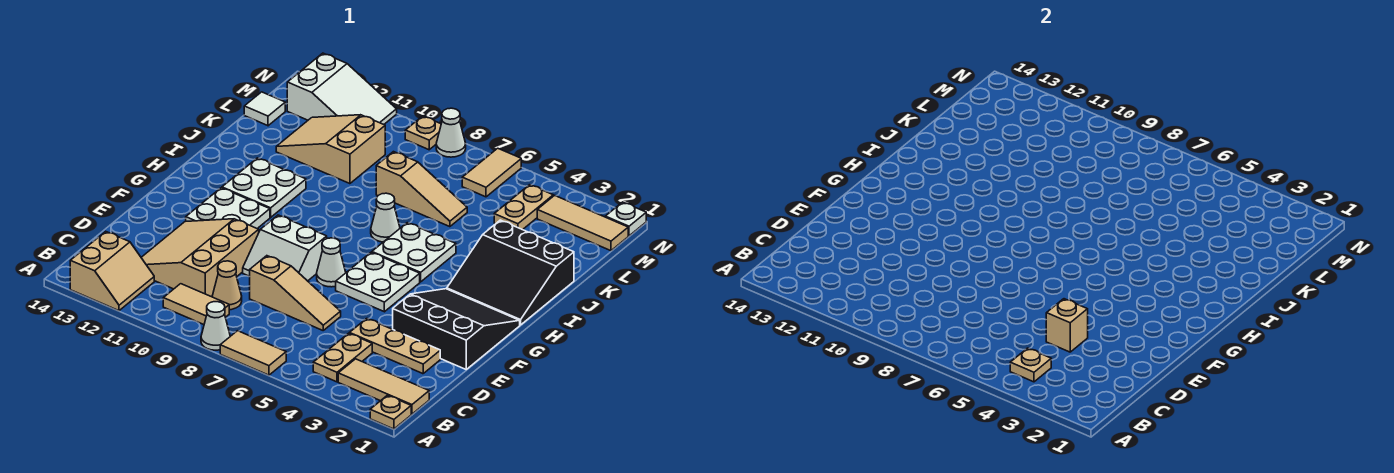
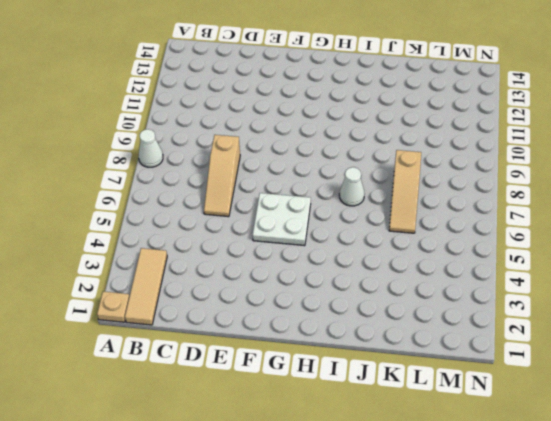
none -> tan 1x2 tile [220,331,286,375]
none -> tan 2x2 slope [70,231,154,311]
none -> tan 1x2 plate [313,333,372,382]
none -> tan 1x2 tile [163,284,229,325]

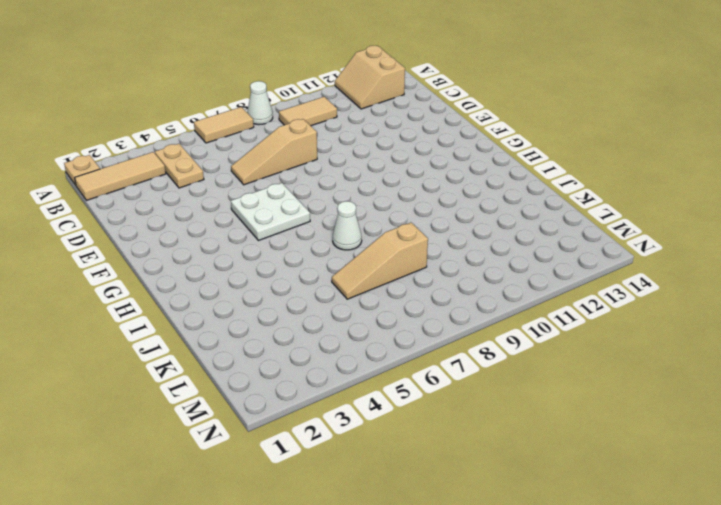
none -> tan 1x1 cone [212,261,242,310]
none -> tan 3x3 slope [141,219,259,297]
none -> tan 1x3 plate [349,319,440,374]
none -> black 3x3 slope [393,289,520,369]

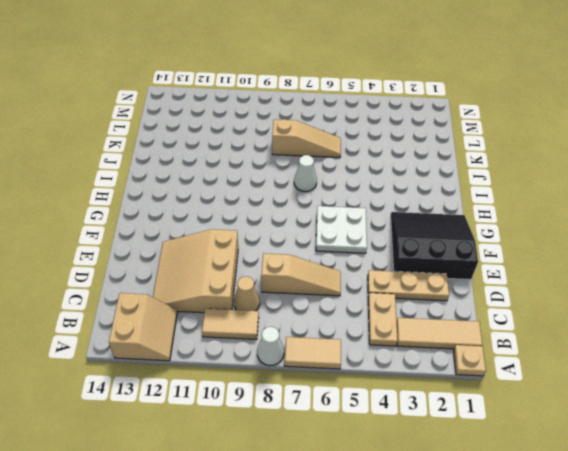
none -> white 2x2 slope [243,215,327,281]
none -> white 1x1 cone [317,238,346,287]
none -> white 2x2 plate [186,188,270,229]
none -> black 3x3 slope [447,220,574,325]

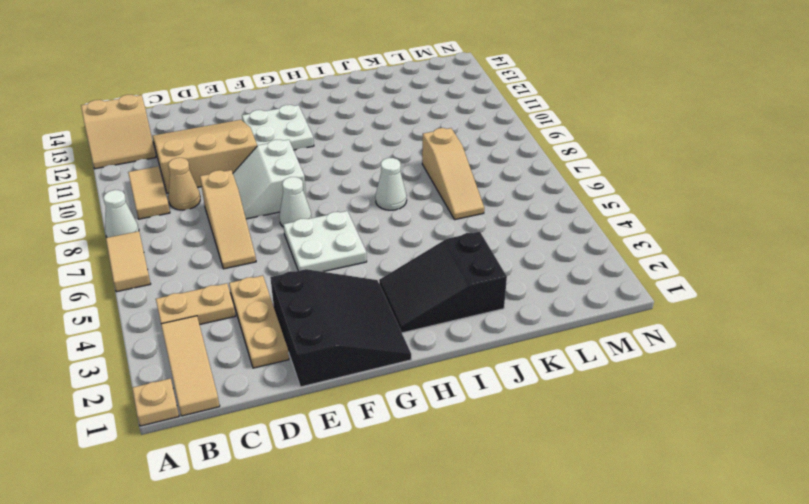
black 2x3 slope [379,232,507,333] -> black 3x3 slope [447,220,574,325]
none -> white 2x2 plate [372,223,456,282]
none -> white 2x2 plate [222,158,306,217]
none -> tan 2x3 slope [276,115,385,184]
none -> tan 1x2 plate [494,185,553,230]

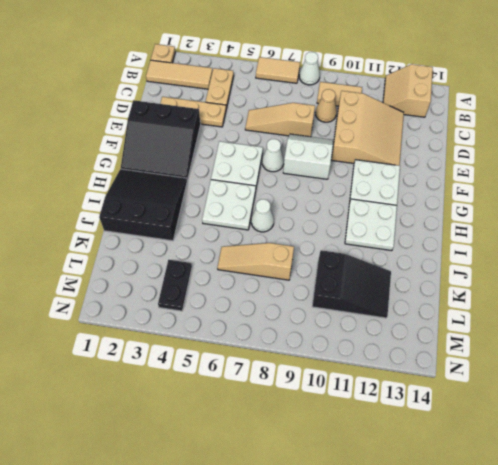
black 2x3 slope [312,250,391,318] -> tan 2x3 slope [276,115,385,184]
black 1x2 plate [158,260,192,311] -> tan 1x2 plate [494,185,553,230]
none -> white 1x1 tile [244,92,285,126]
none -> tan 1x3 tile [537,195,628,251]
none -> tan 1x2 tile [462,148,521,197]
none -> white 2x3 slope [287,53,397,124]

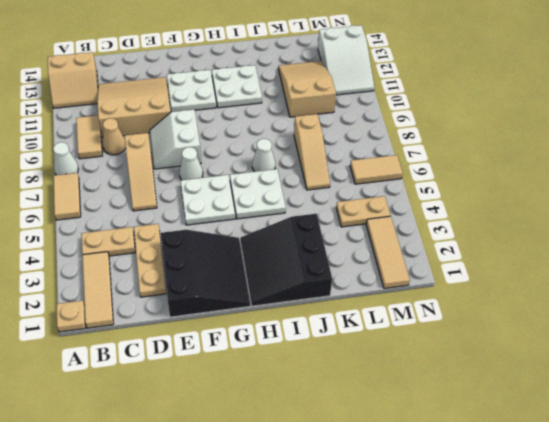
none -> white 1x1 tile [244,92,285,126]
none -> white 1x1 plate [605,202,646,236]
none -> white 1x1 cone [436,108,466,157]
none -> tan 1x1 plate [405,116,441,150]

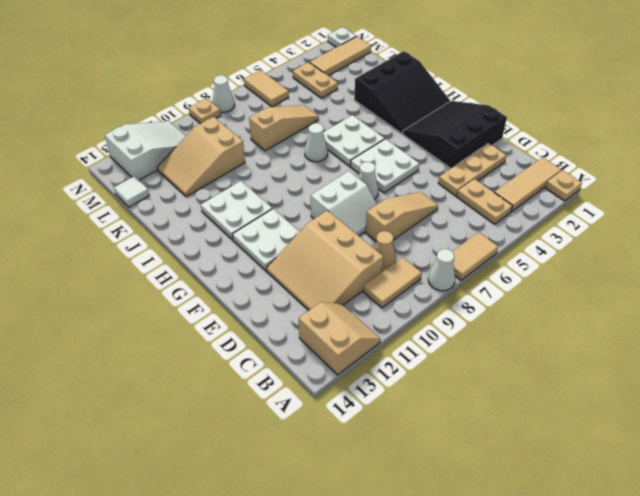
none -> tan 1x1 plate [1010,348,1051,382]
none -> tan 1x1 brick [1046,299,1088,352]

